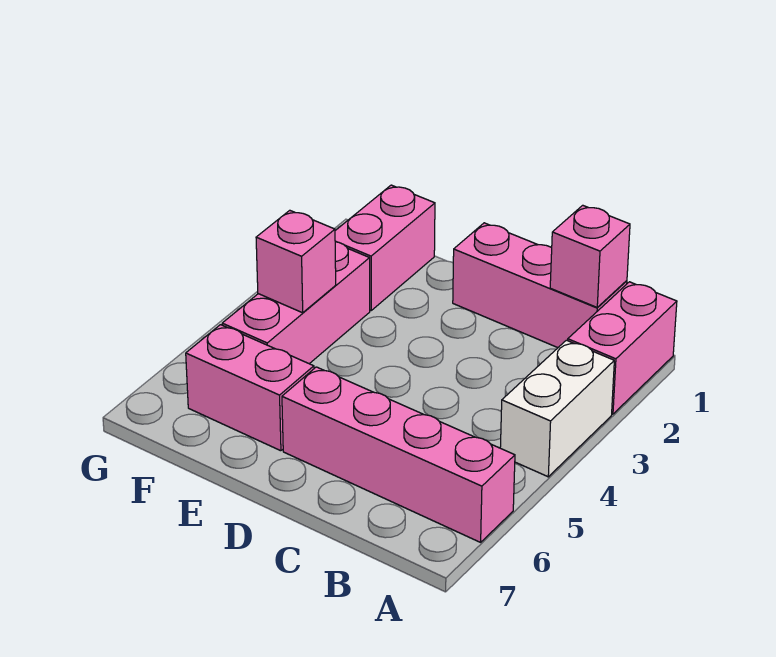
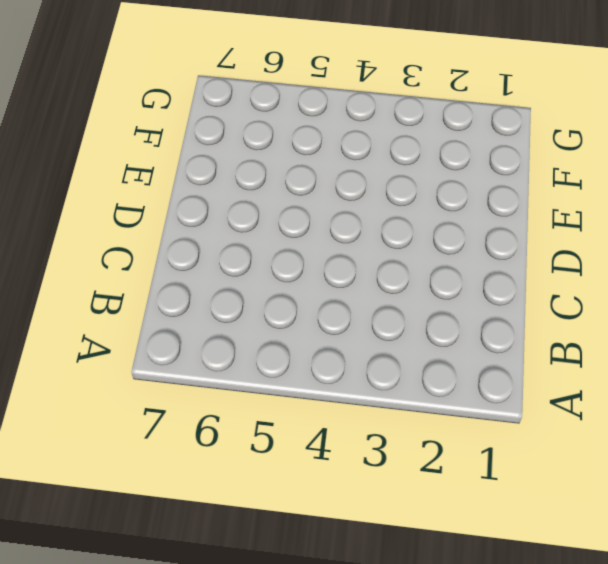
none -> pink 1x2 brick [568,282,677,414]
none -> white 1x2 brick [500,340,614,477]

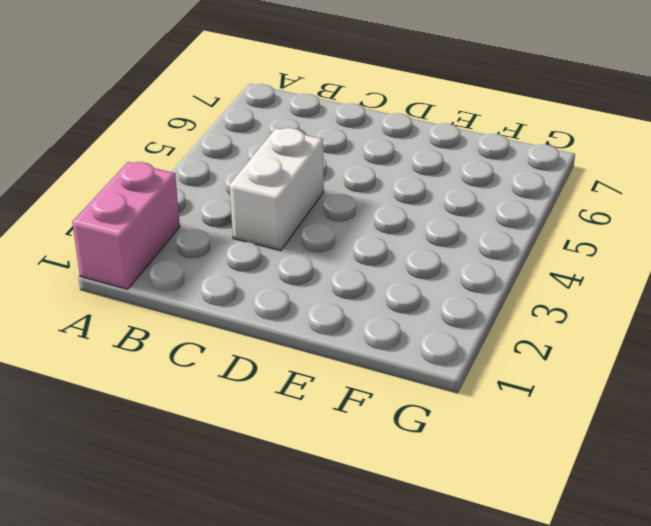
white 1x2 brick [230,128,324,251] -> white 1x2 brick moved to [500,340,614,477]
none -> pink 1x4 brick [282,367,515,542]
none -> pink 1x3 brick [453,223,627,348]

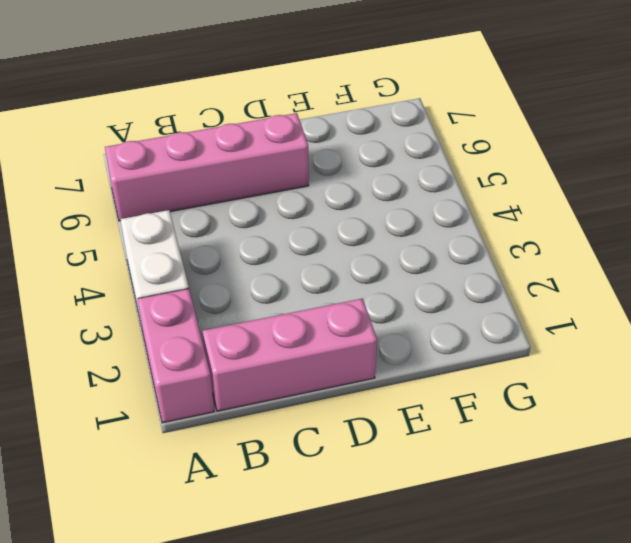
none -> pink 1x2 brick [186,325,314,451]
none -> pink 1x2 brick [335,185,435,310]

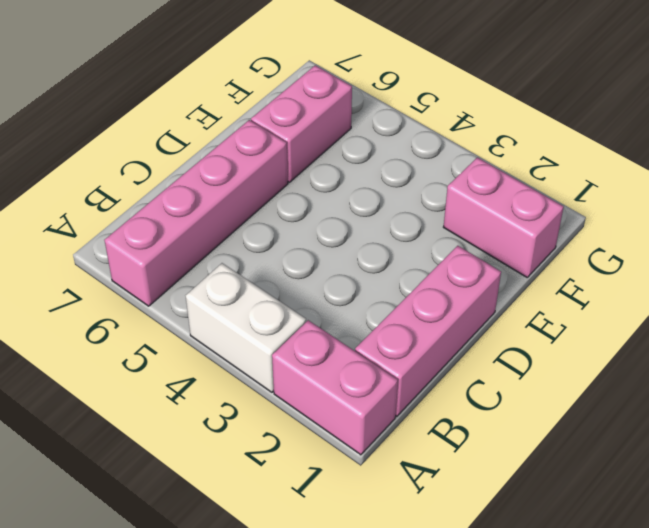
none -> pink 1x3 brick [222,242,370,364]
none -> pink 1x1 brick [550,205,630,307]

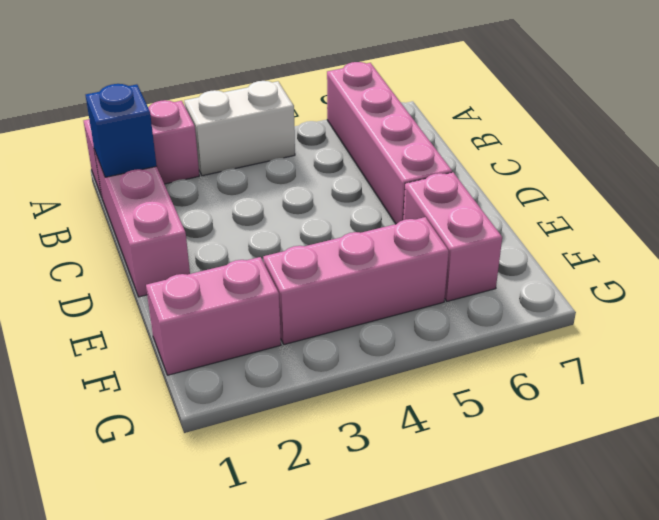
blue 1x1 brick [86,84,157,177] -> pink 1x1 brick [550,205,630,307]
none -> pink 1x1 brick [256,210,336,313]

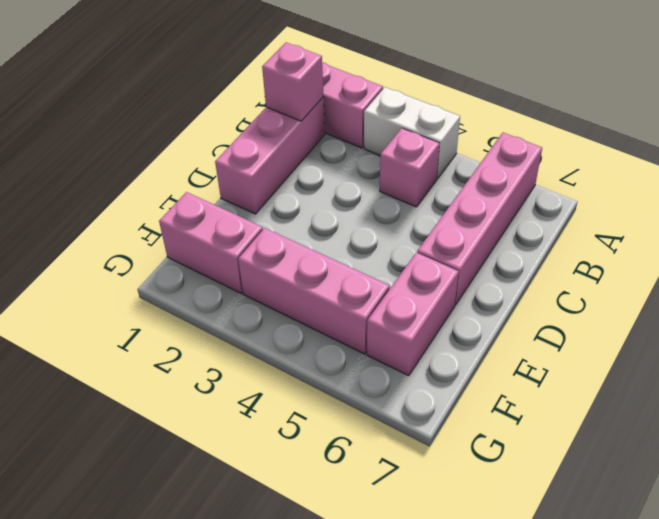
pink 1x1 brick [380,128,439,207] -> pink 1x1 brick moved to [256,210,336,313]

